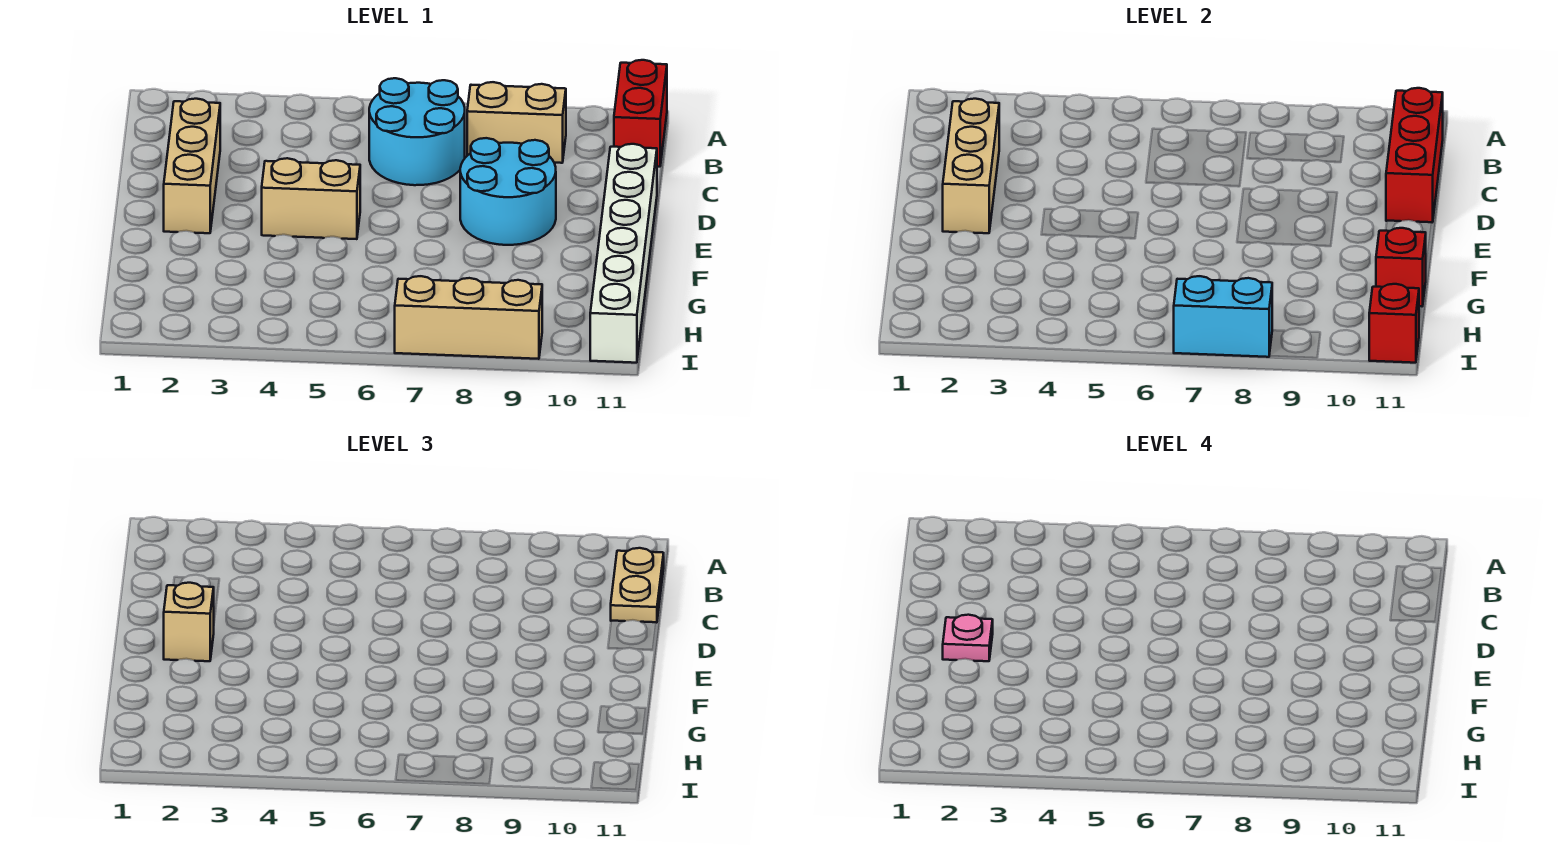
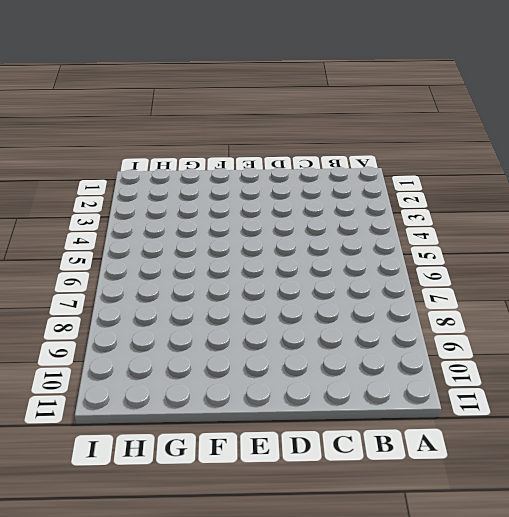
none -> red 1x2 brick [614,60,667,167]
none -> cyan 2x2 round brick [369,78,465,185]
none -> tan 1x2 brick [467,82,566,163]

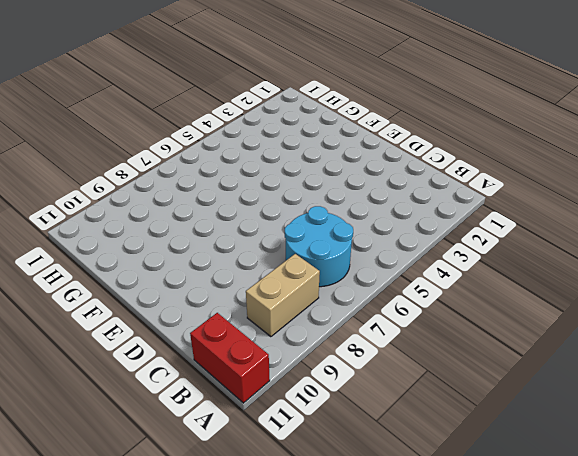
none -> tan 1x3 brick [164,99,220,233]
none -> cyan 2x2 round brick [460,138,556,245]
none -> white 1x6 brick [590,144,657,363]

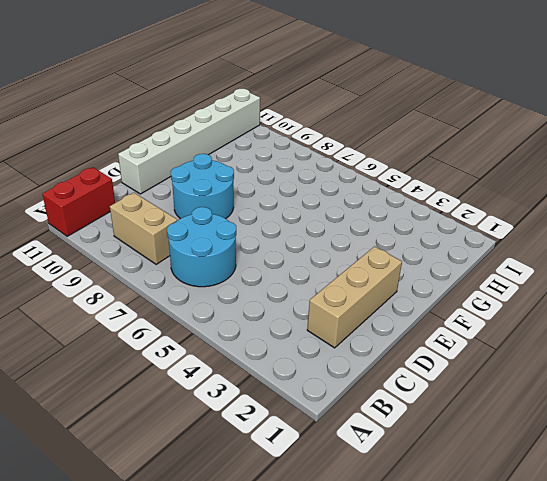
none -> tan 1x2 brick [262,158,360,239]
none -> tan 1x3 brick [395,276,542,359]
none -> red 1x3 brick [1386,88,1443,222]

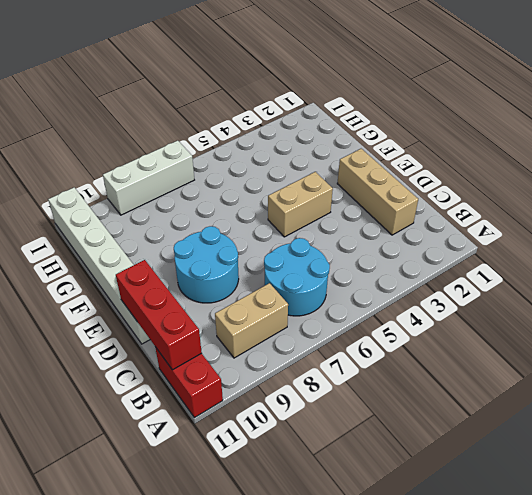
white 1x3 brick [103,141,194,215] -> tan 1x3 brick [395,276,542,359]
none -> tan 1x3 brick [943,99,999,233]
none -> red 1x1 brick [1376,228,1426,306]
none -> cyan 1x2 brick [1174,276,1272,357]

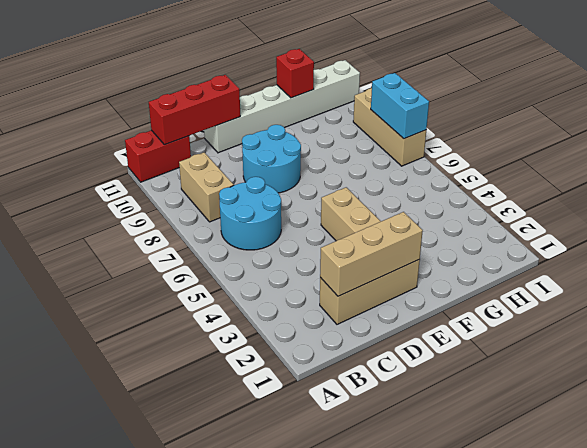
none -> red 1x1 brick [1369,284,1419,363]
none -> tan 1x2 plate [611,548,664,623]
none -> tan 1x1 brick [164,583,214,661]

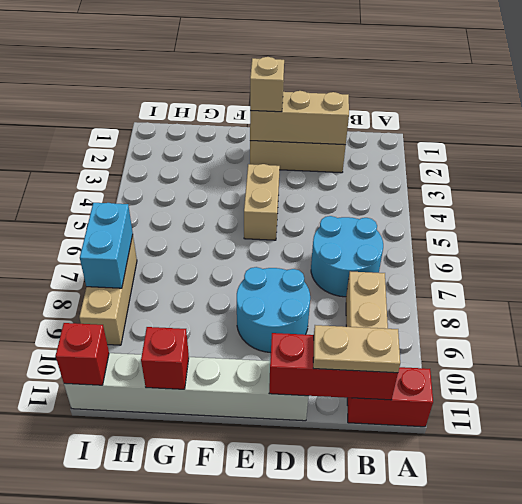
none -> pink 1x1 plate [943,615,993,661]

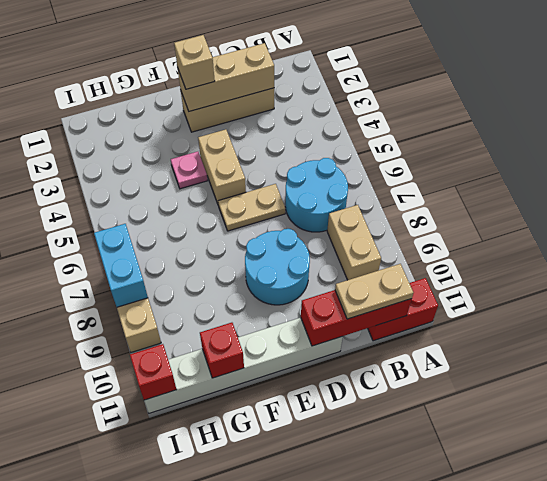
tan 1x2 plate [218,184,285,231] -> none
pink 1x1 plate [171,151,208,189] -> pink 1x1 plate moved to [943,615,993,661]

